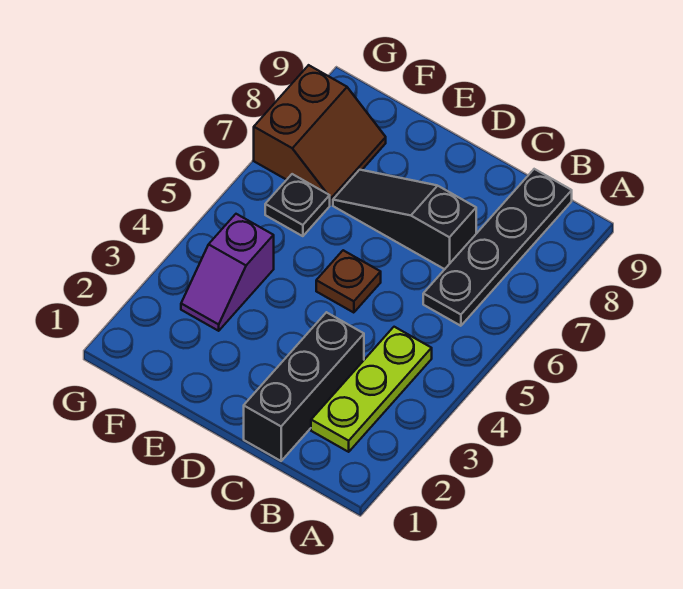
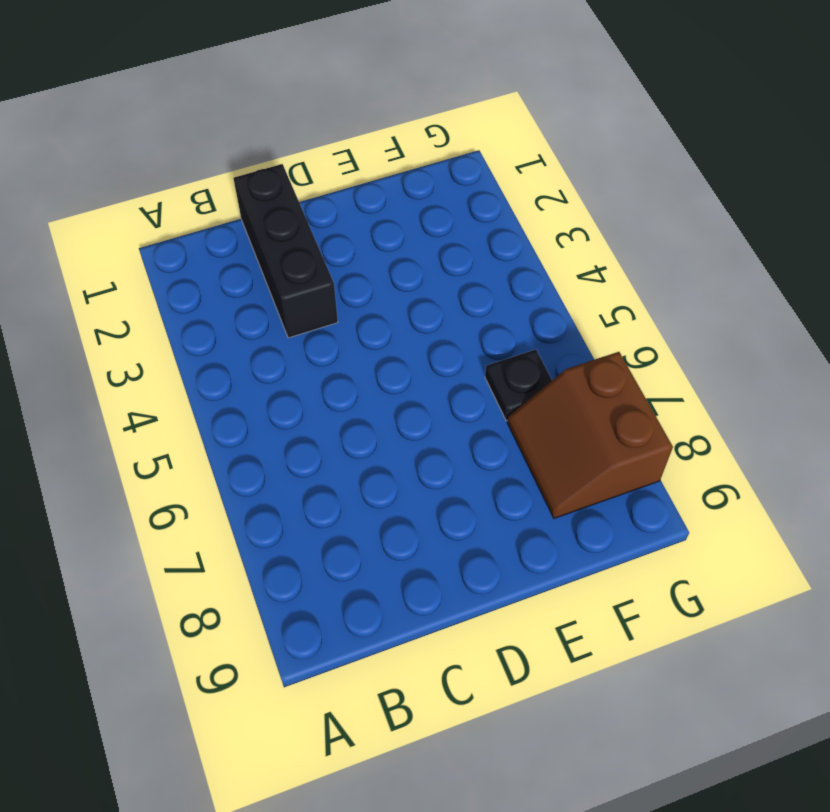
none -> lime 1x3 plate [311,327,432,452]
none -> black 1x4 plate [423,169,572,326]

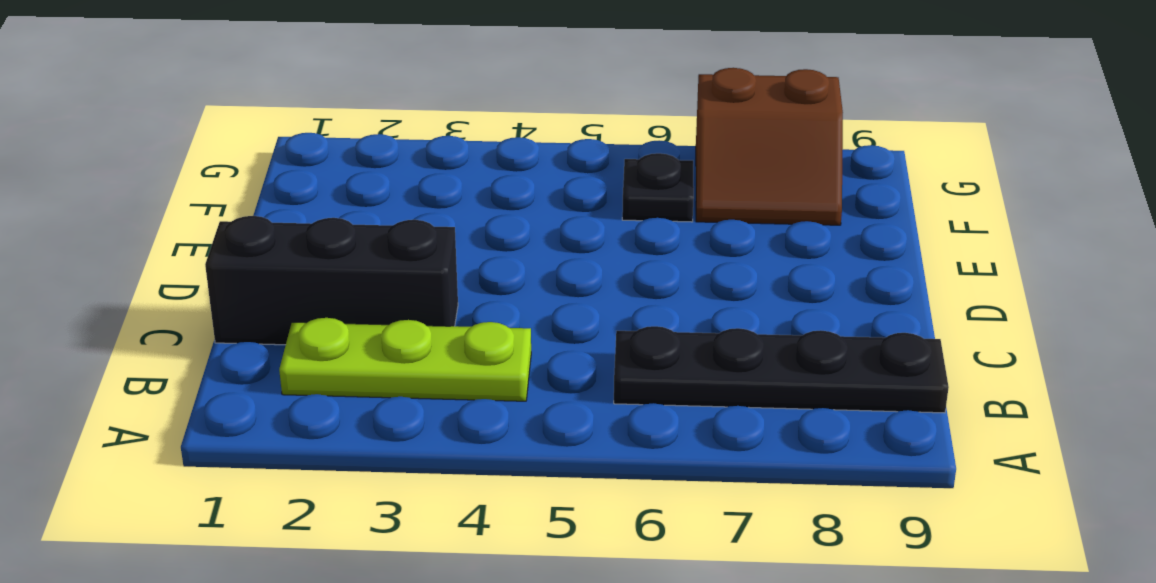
none -> black 1x3 slope [333,170,476,269]
none -> brown 1x1 plate [316,250,381,313]

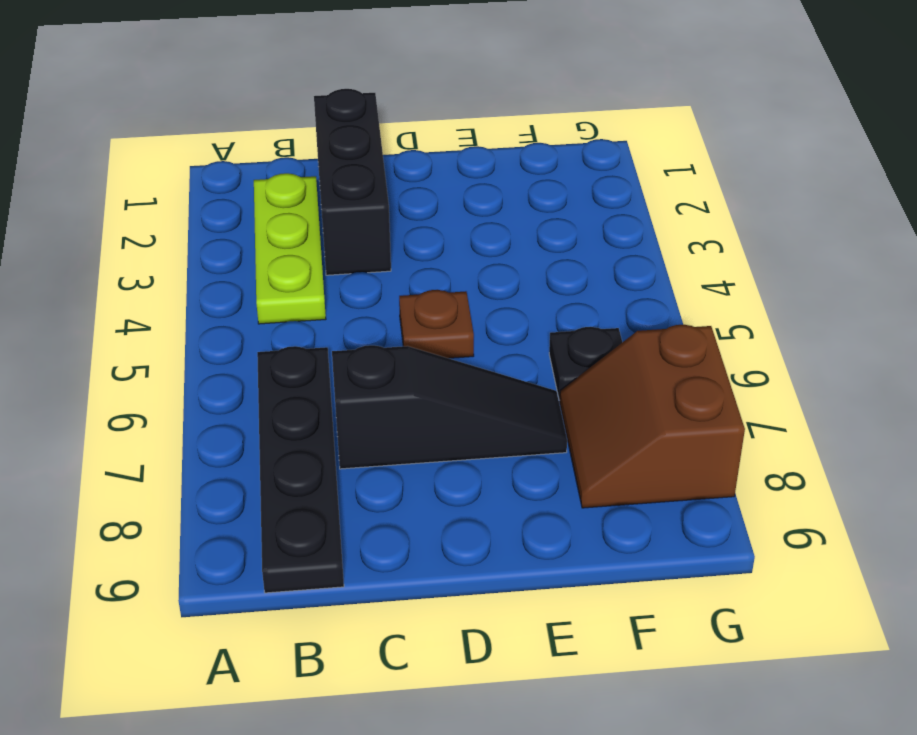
none -> purple 1x2 slope [181,214,274,331]

